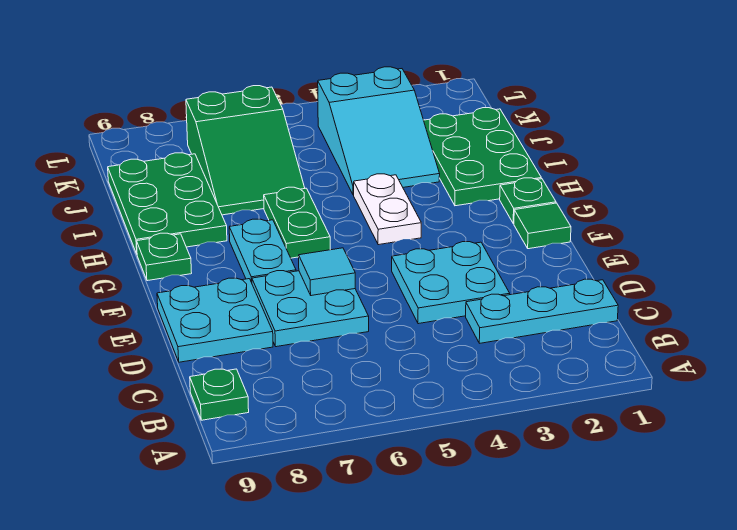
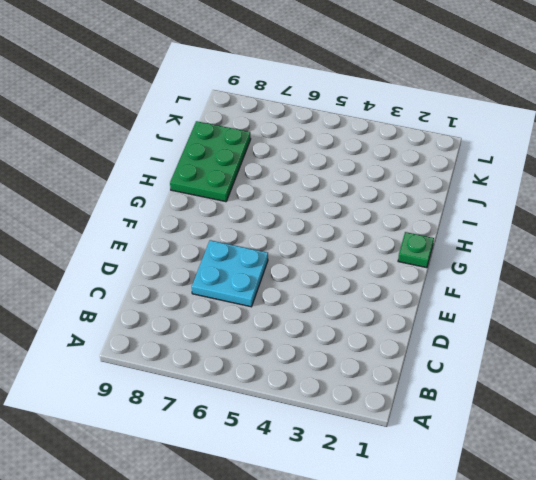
none -> green 1x1 plate [190,369,249,420]
none -> cyan 1x3 plate [466,279,618,343]
none -> cyan 2x2 plate [392,242,510,324]

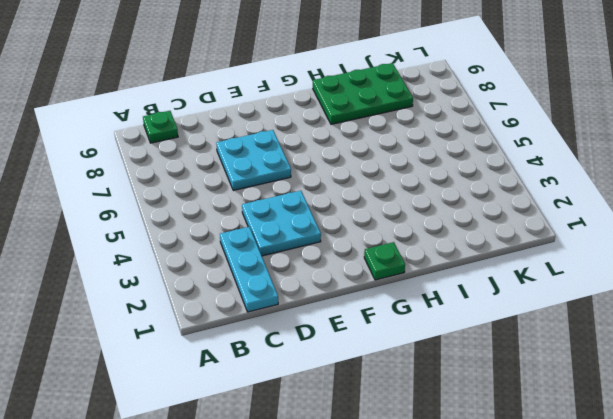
none -> cyan 2x2 plate [157,278,273,362]
none -> green 1x1 tile [514,203,571,249]
none -> cyan 1x2 plate [229,219,296,283]

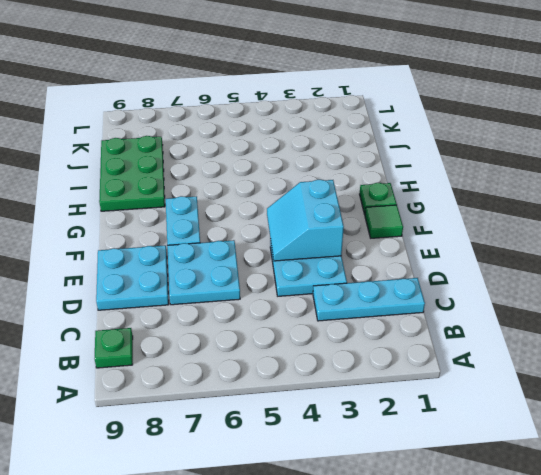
cyan 2x2 slope [267,180,344,261] -> none
none -> white 1x2 plate [354,174,421,245]
none -> green 1x2 plate [264,187,330,258]
none -> green 1x1 plate [137,233,191,281]

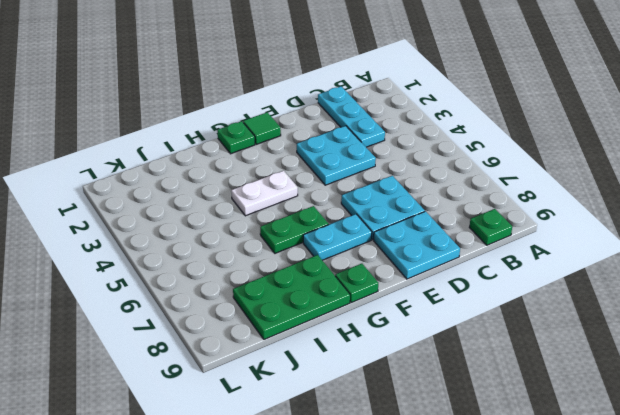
none -> green 2x3 plate [424,108,541,206]
none -> cyan 2x3 slope [318,67,440,195]
none -> green 2x3 slope [186,86,305,215]

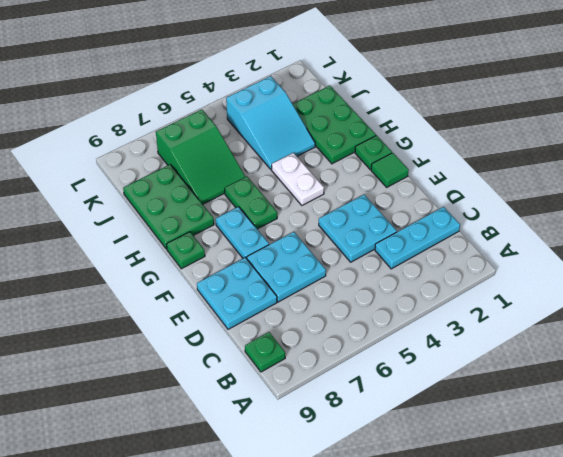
none -> cyan 1x1 tile [299,248,355,296]

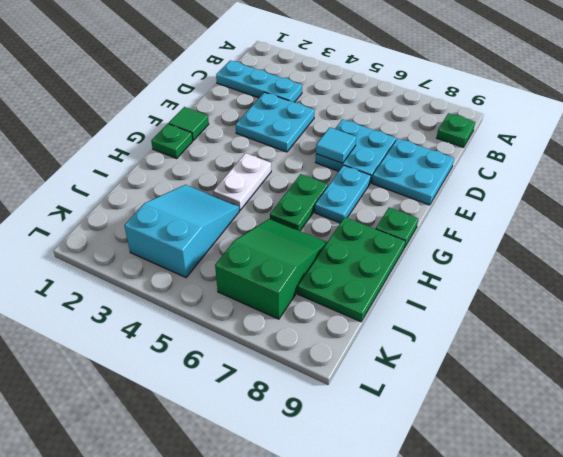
none -> green 2x3 plate [424,108,541,206]

